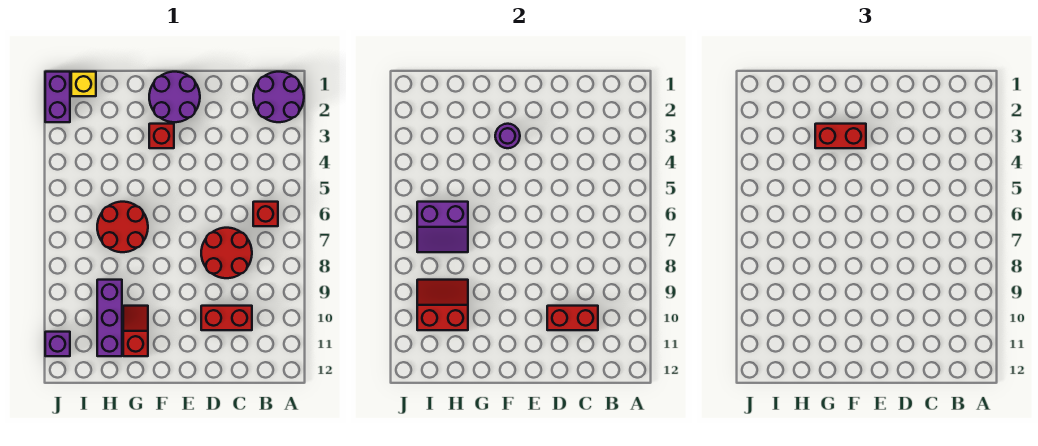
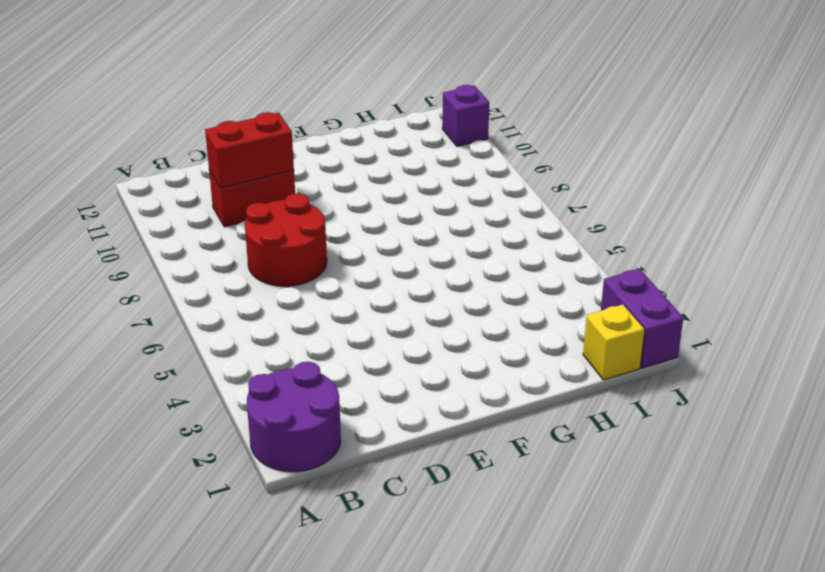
none -> red 1x1 brick [253,202,278,226]
none -> purple 2x2 round brick [149,72,200,122]
none -> red 1x1 brick [149,124,174,148]

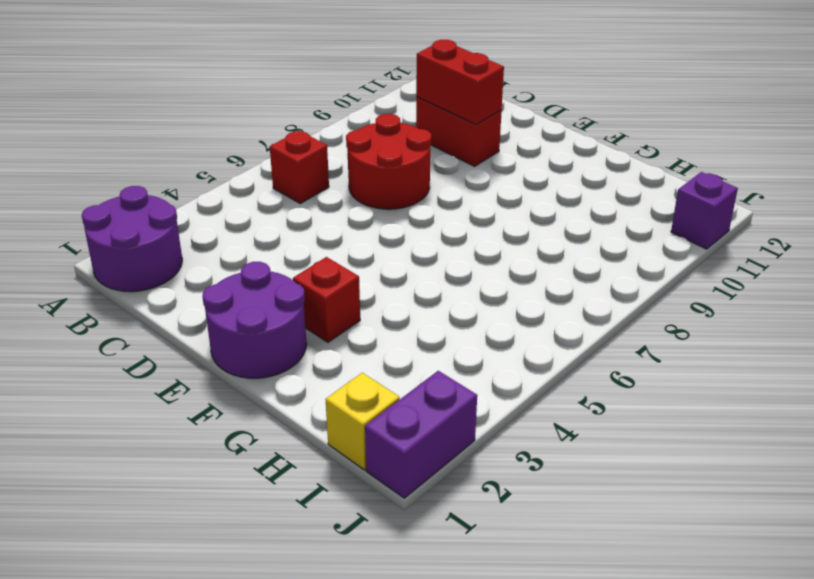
none -> red 2x2 round brick [97,202,148,252]
none -> red 1x2 slope [123,306,148,356]
none -> purple 1x3 brick [97,280,122,356]

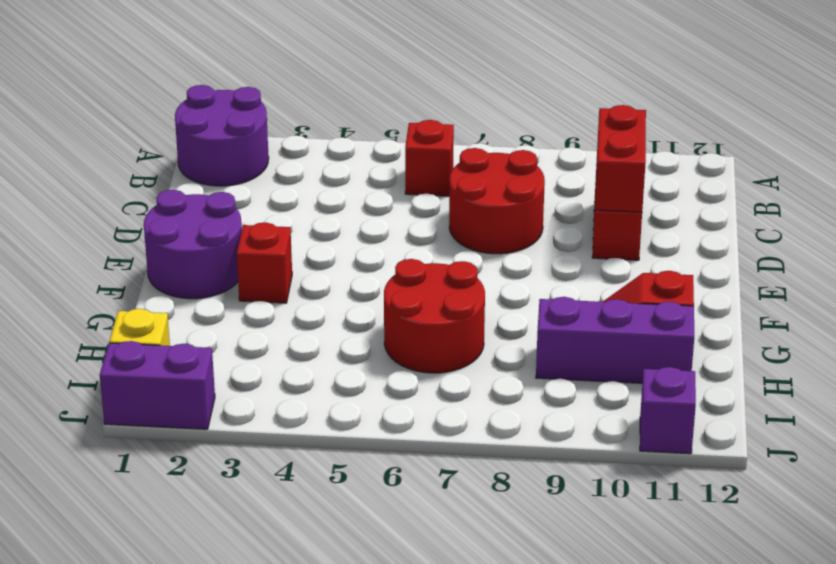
none -> purple 1x1 round brick [495,124,520,148]
none -> purple 2x2 slope [417,202,468,252]
none -> red 2x2 slope [417,280,468,330]

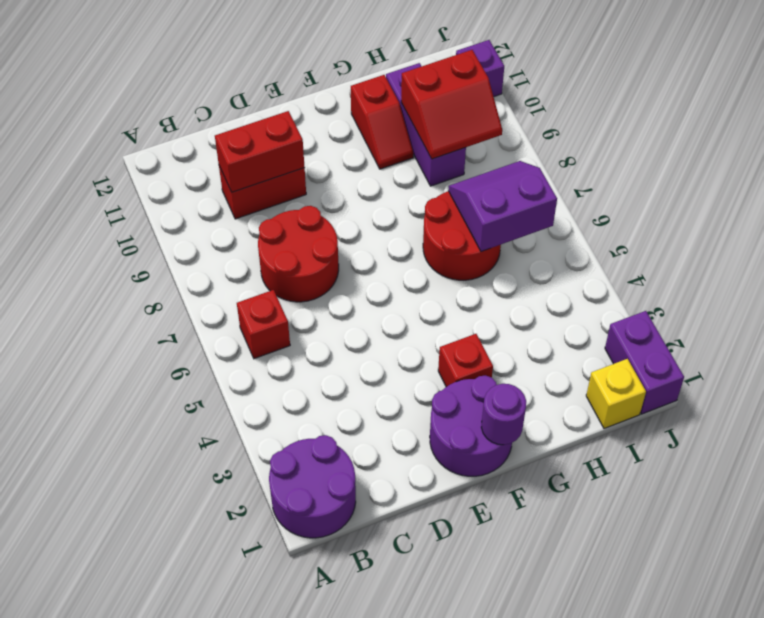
purple 1x1 round brick [481,384,526,445] -> purple 1x1 round brick moved to [495,124,520,148]
none -> red 1x2 brick [815,124,866,148]

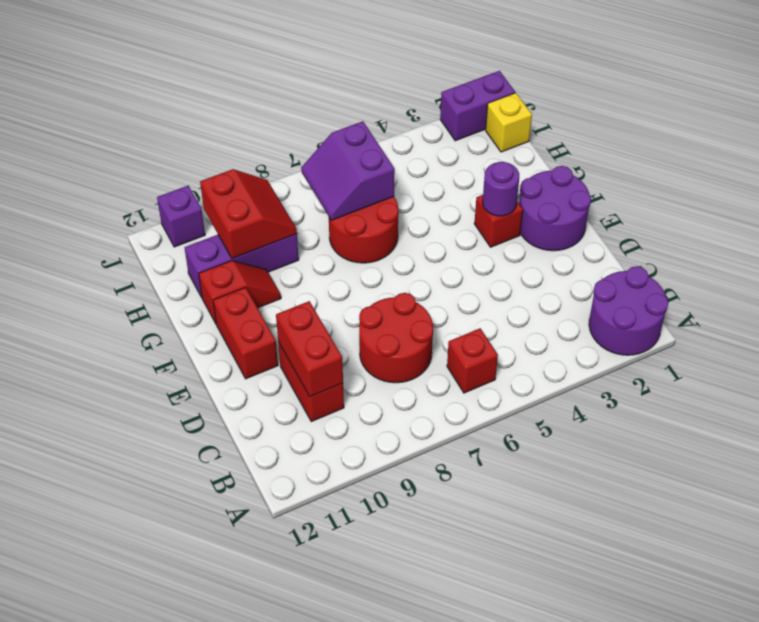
red 1x2 brick [213,287,278,379] -> red 1x2 brick moved to [815,124,866,148]

